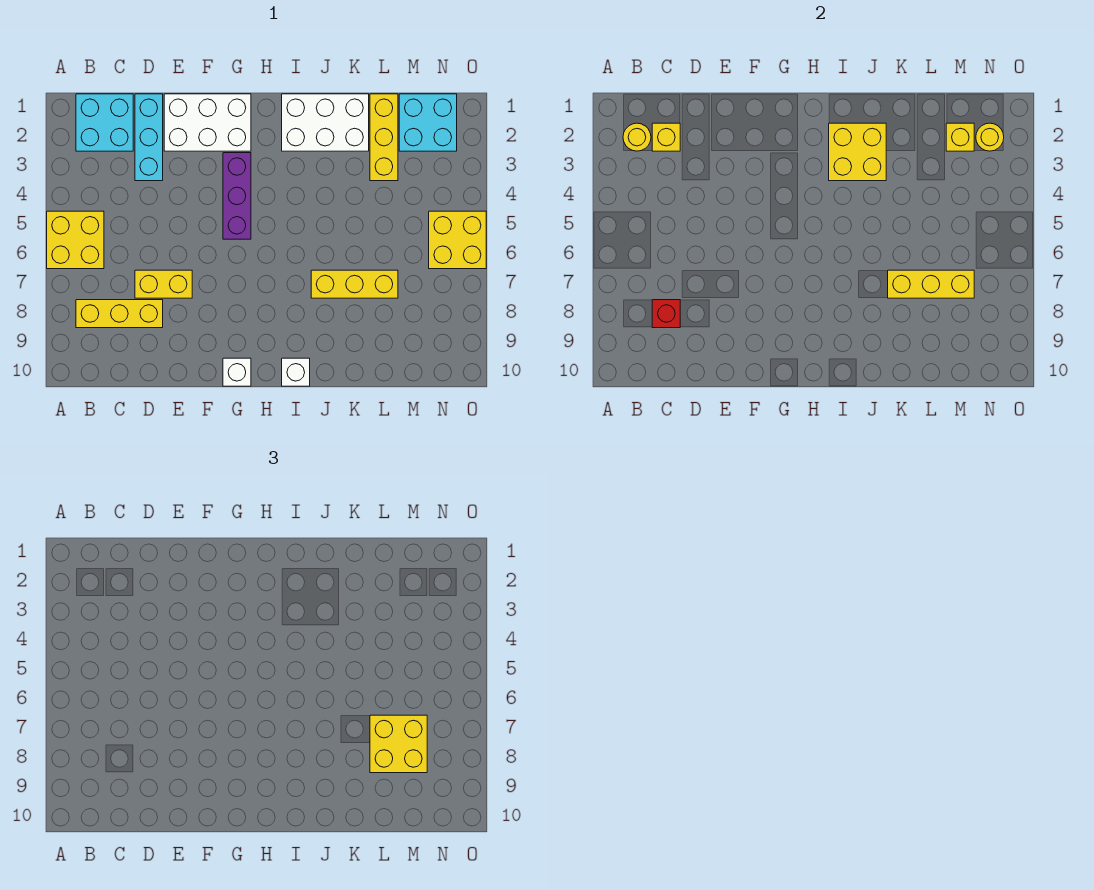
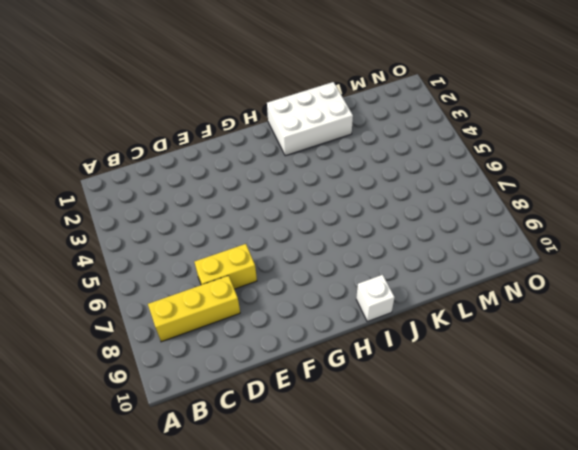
none -> yellow 2x2 brick [47,211,104,269]
none -> cyan 2x2 brick [76,94,133,151]
none -> cyan 1x3 brick [135,94,163,181]

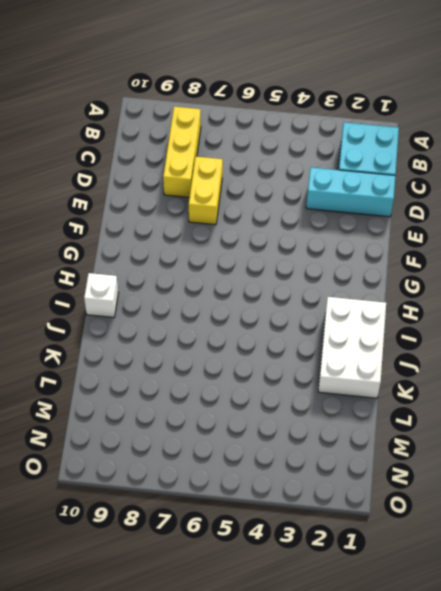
none -> yellow 2x2 brick [47,211,104,269]
none -> white 2x3 brick [164,94,251,151]
none -> purple 1x3 brick [223,153,251,239]

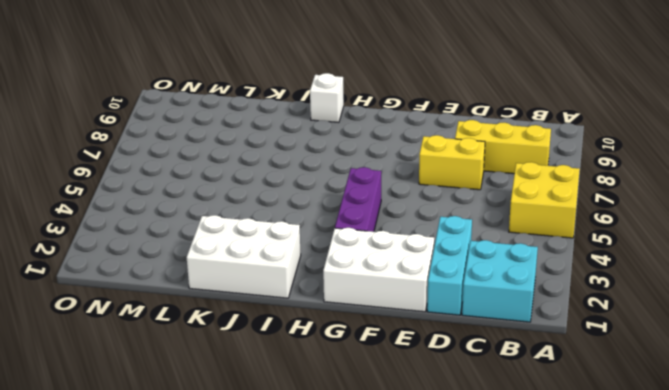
none -> white 1x1 brick [223,358,251,386]
none -> yellow 1x3 brick [311,270,398,298]
none -> yellow 1x3 brick [370,94,398,181]

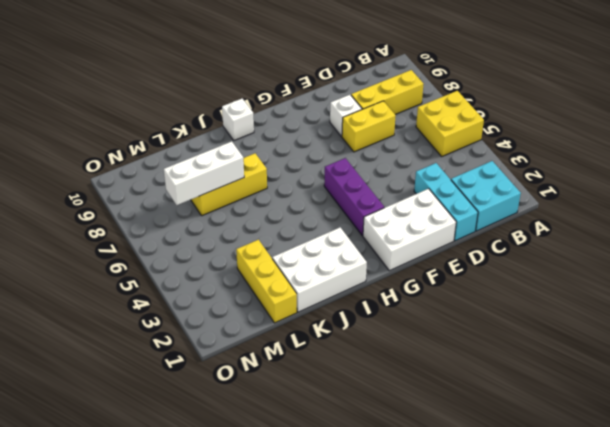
white 1x1 brick [330,95,362,137] -> white 1x1 brick moved to [223,358,251,386]
white 1x3 brick [164,141,244,205] -> yellow 1x3 brick [888,270,974,298]
none -> cyan 2x2 brick [399,94,457,151]
none -> yellow 2x2 brick [429,211,486,269]
none -> yellow 1x1 round brick [623,123,651,151]

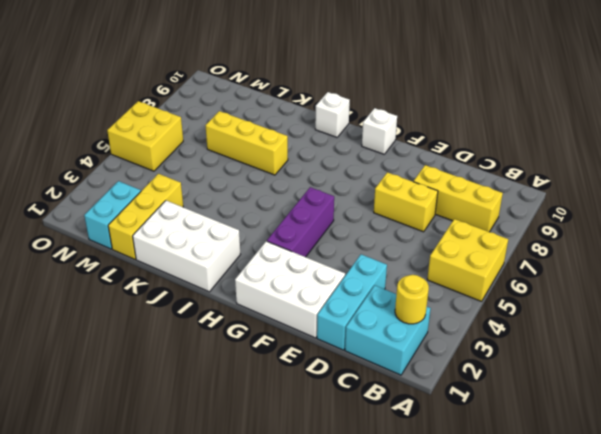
cyan 1x2 brick [84,181,141,249] -> cyan 2x2 brick [399,94,457,151]
none -> yellow 1x1 brick [652,123,680,151]
none -> red 1x1 brick [652,300,680,328]
none -> yellow 2x2 brick [829,123,886,181]

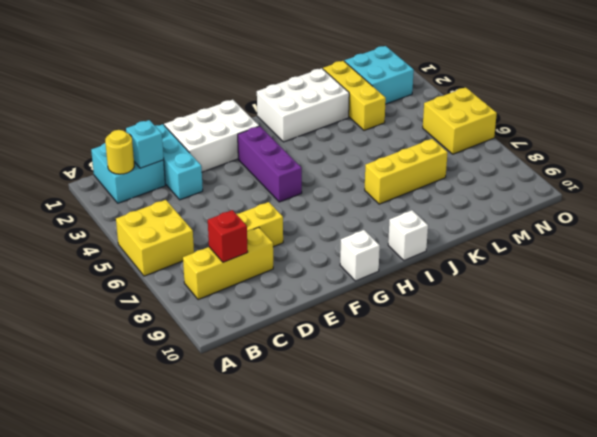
cyan 1x1 brick [126,120,164,168] -> yellow 1x1 brick [652,123,680,151]
none -> yellow 2x2 brick [829,123,886,181]
none -> yellow 1x3 brick [888,270,974,298]
none -> yellow 1x1 brick [946,123,974,151]

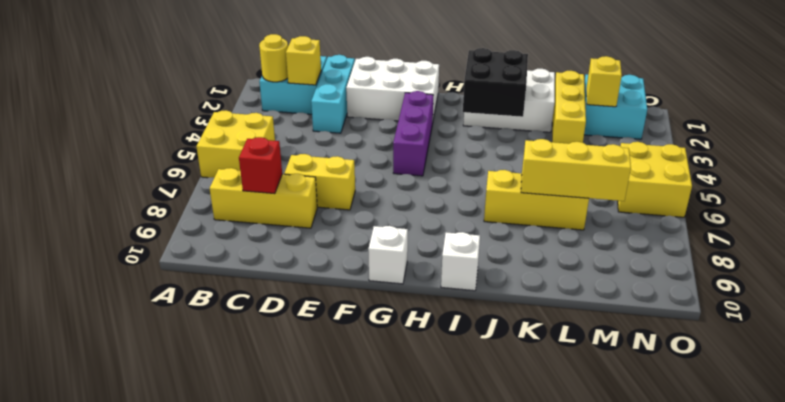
black 2x2 brick [463,48,528,117] -> yellow 2x2 brick [829,123,886,181]
none -> yellow 1x1 round brick [976,123,1004,151]
none -> yellow 2x2 brick [370,715,427,773]

